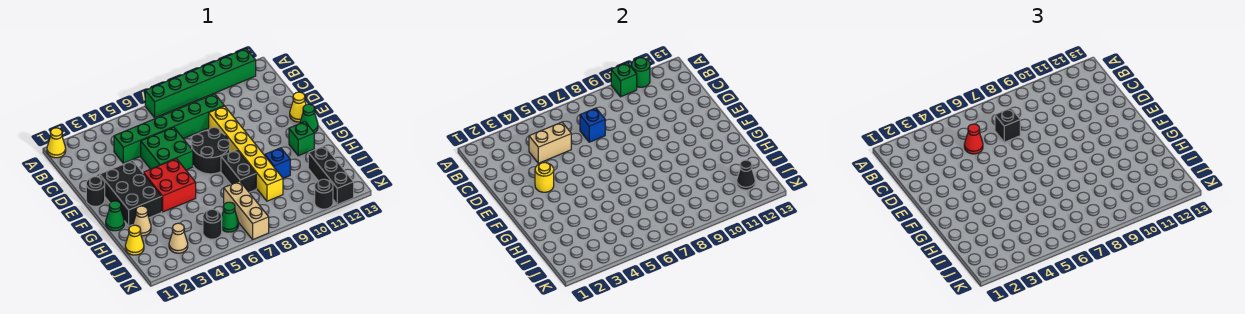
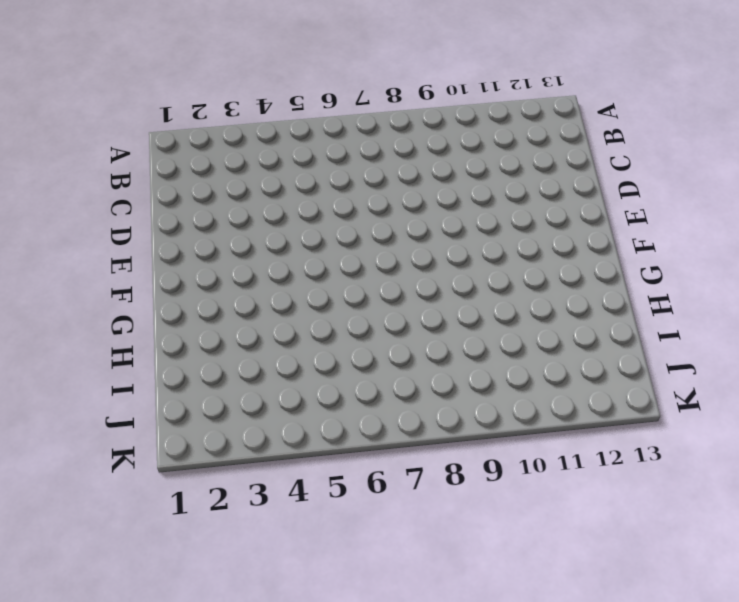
none -> yellow 1x1 cone [47,128,66,158]
none -> green 1x6 brick [145,49,256,118]
none -> green 1x6 brick [114,94,224,163]
none -> green 2x2 brick [141,127,193,170]

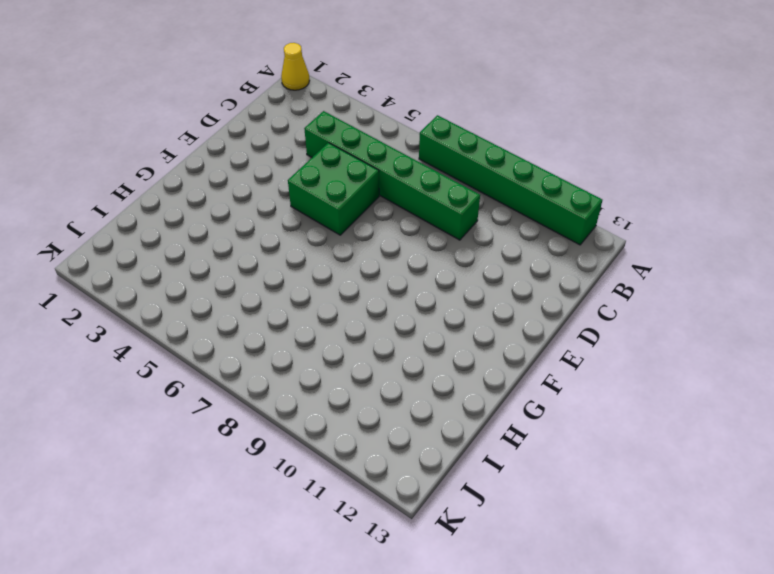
none -> yellow 1x6 brick [209,106,283,201]
none -> black 1x1 round brick [86,177,105,206]
none -> black 2x3 brick [100,161,162,226]
none -> black 2x2 round brick [191,127,230,174]

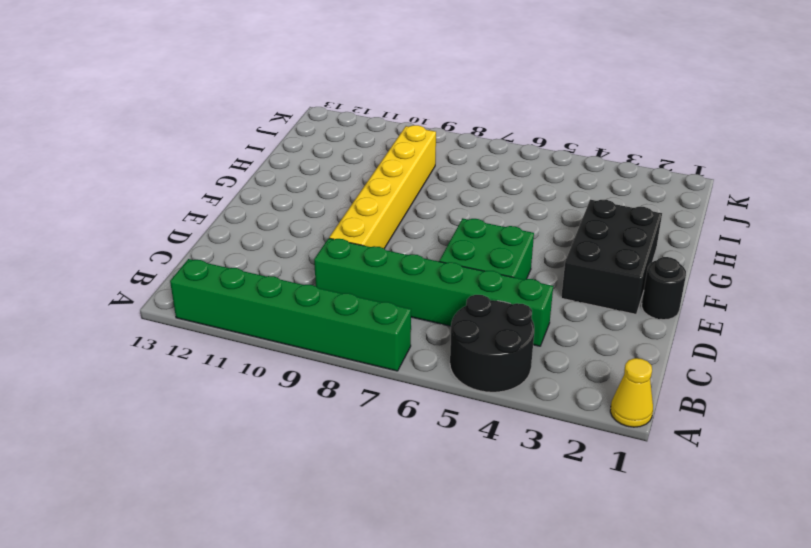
black 2x2 round brick [450,295,534,392] -> black 2x2 round brick moved to [191,127,230,174]
none -> yellow 1x1 cone [290,92,306,122]
none -> red 2x2 brick [143,159,196,212]
none -> green 1x1 cone [300,104,318,133]
none -> green 1x1 cone [106,201,124,231]

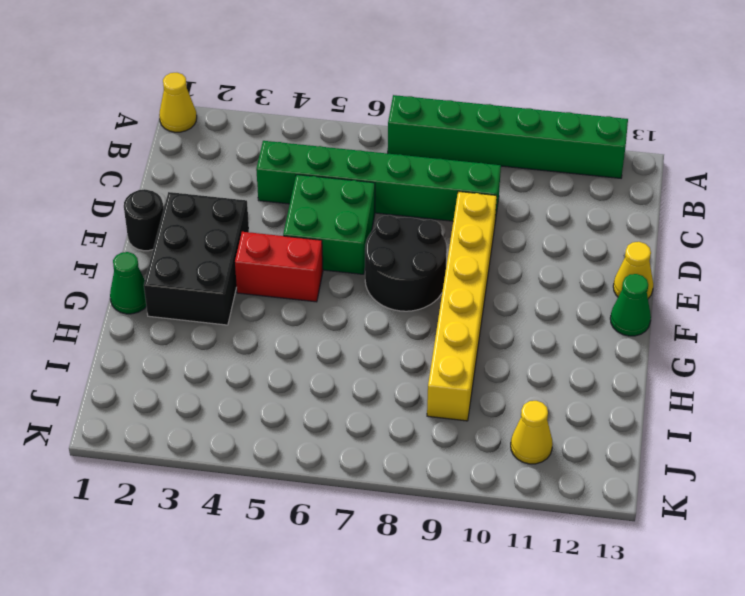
red 1x2 brick [235,232,323,302] -> red 2x2 brick [143,159,196,212]
yellow 1x1 cone [511,401,553,464] -> yellow 1x1 cone moved to [125,225,144,255]
none -> black 1x2 brick [221,150,256,192]
none -> green 1x1 brick [289,122,314,156]
none -> tan 1x1 cone [133,206,151,236]
none -> blue 1x1 brick [265,148,290,178]

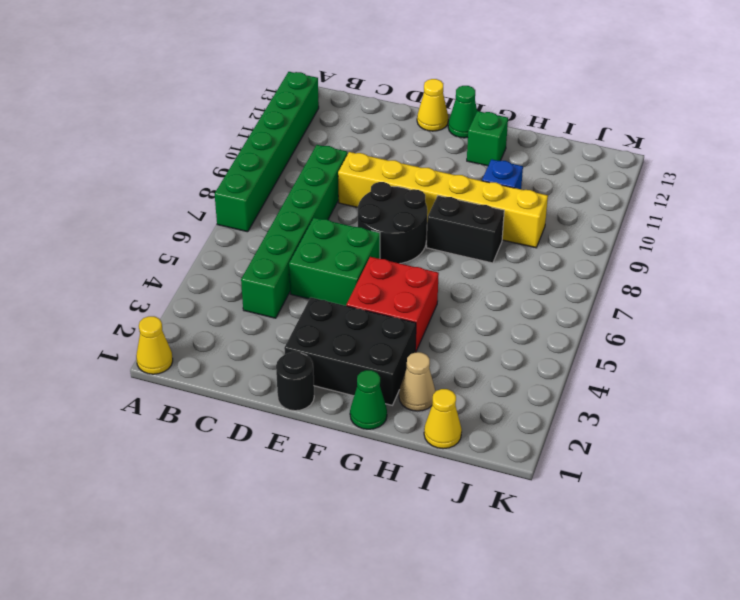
none -> tan 1x3 brick [224,181,269,240]
none -> black 1x3 brick [308,146,354,204]
none -> tan 1x1 cone [169,223,188,253]
none -> black 1x1 round brick [203,209,222,239]

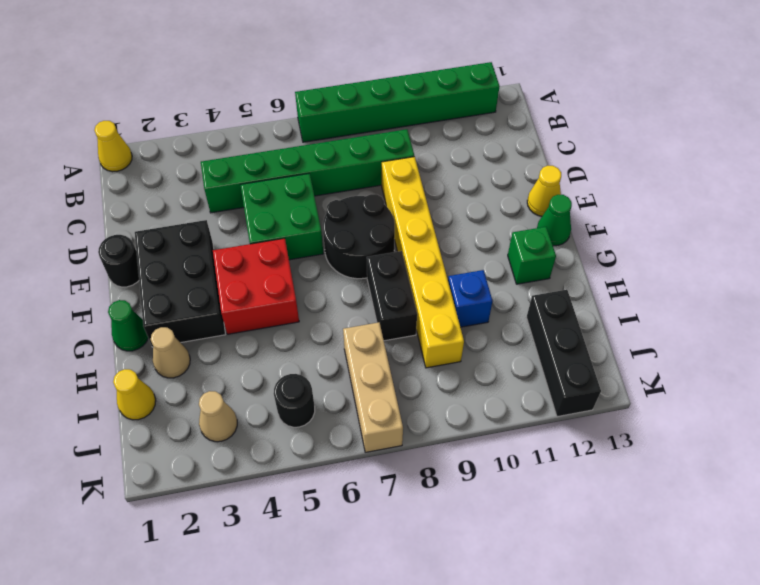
none -> green 1x1 cone [222,202,239,232]
none -> black 1x1 round brick [315,179,333,209]
none -> green 1x1 brick [611,63,637,97]
none -> green 1x1 round brick [632,58,650,87]

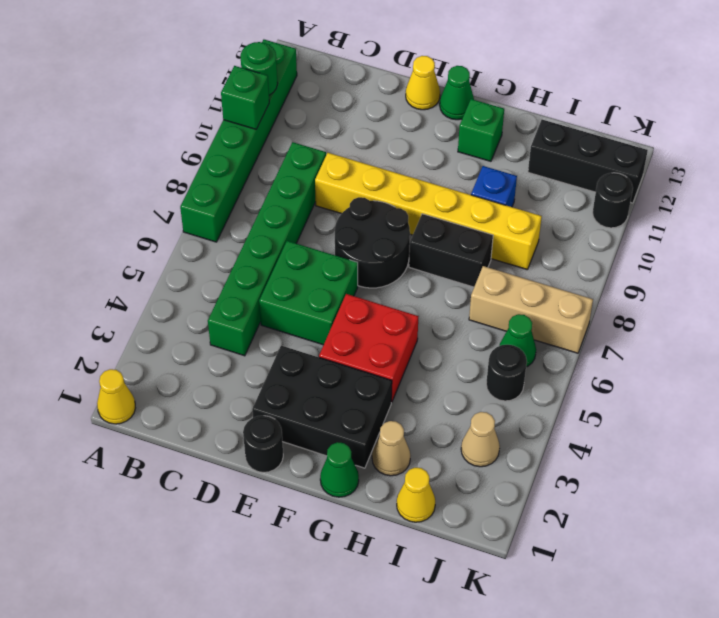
none -> tan 1x2 brick [529,122,571,163]
none -> blue 1x1 brick [580,108,605,142]
none -> yellow 1x1 round brick [535,162,554,192]
none -> black 1x1 cone [737,160,755,190]

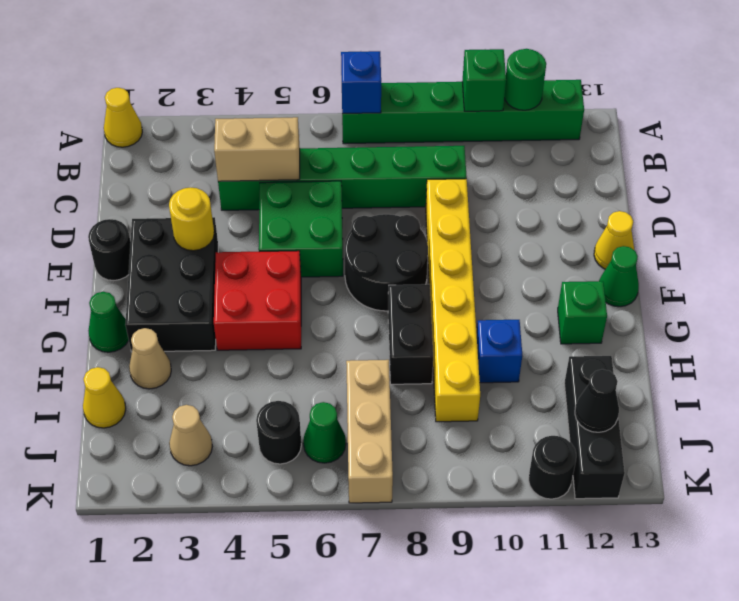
blue 1x1 brick [341,51,381,114] -> blue 1x1 brick moved to [580,108,605,142]
none -> red 1x1 cone [964,124,983,154]
none -> black 1x1 brick [995,108,1020,142]

